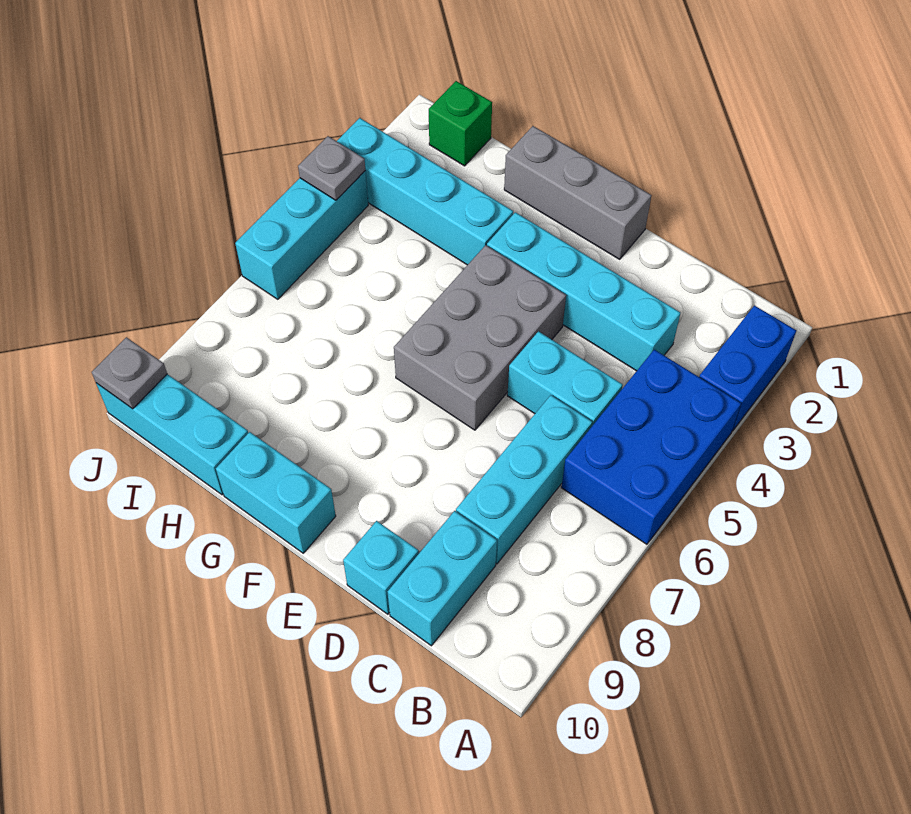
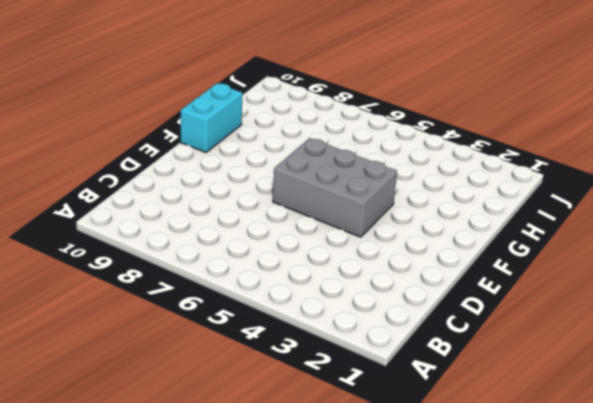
none -> blue 1x2 brick [699,305,796,431]
none -> blue 2x3 brick [561,350,741,544]
none -> cyan 1x4 brick [487,212,680,371]

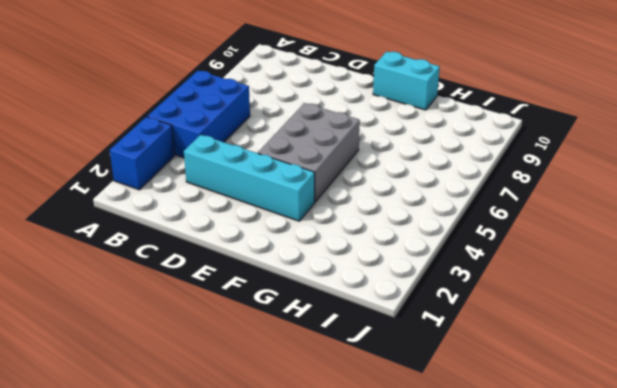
none -> cyan 1x2 brick [507,331,623,426]
none -> cyan 1x3 brick [456,395,592,564]
none -> cyan 1x2 brick [388,511,497,646]

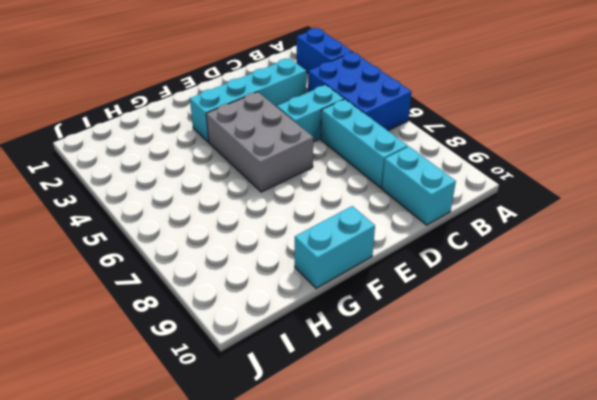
none -> cyan 1x1 brick [343,521,419,614]
none -> grey 1x3 brick [504,126,651,259]
none -> cyan 1x4 brick [337,118,513,265]

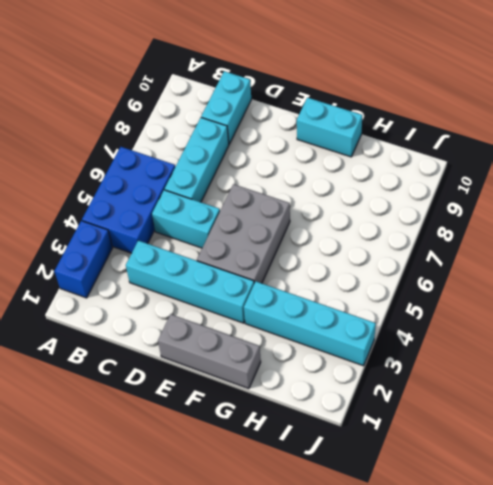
none -> cyan 1x1 brick [343,521,419,614]
none -> cyan 1x3 brick [96,374,248,495]
none -> green 1x1 brick [429,81,492,166]

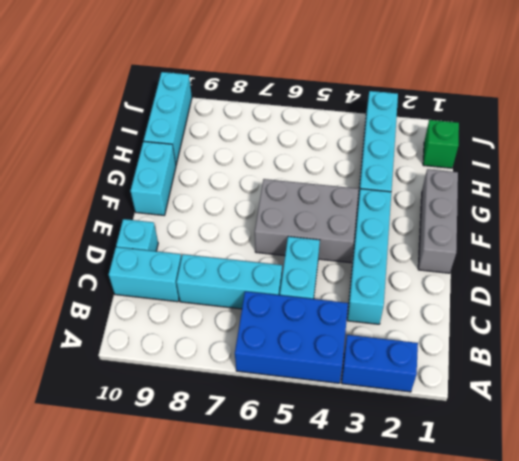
none -> cyan 1x3 brick [235,171,368,299]
none -> grey 1x1 plate [298,136,365,200]
none -> grey 1x1 plate [92,337,167,409]

